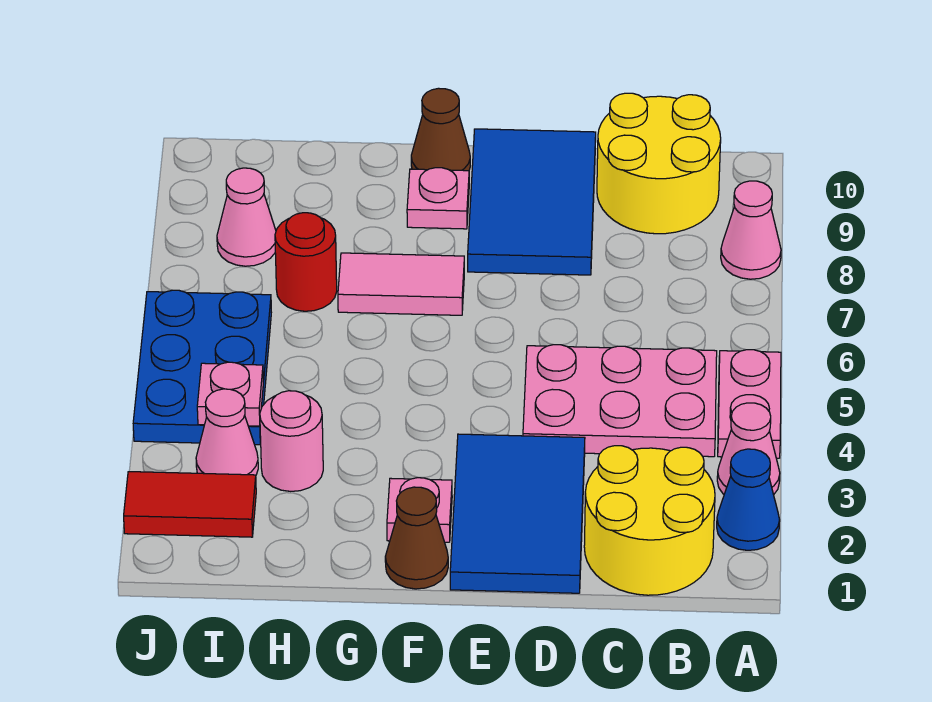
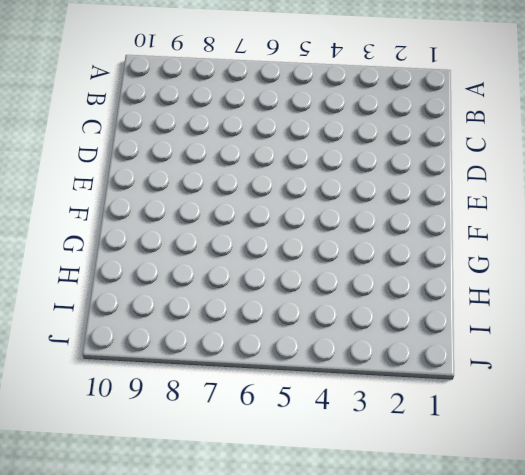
none -> blue 1x1 cone [717,449,780,550]
none -> pink 1x1 cone [717,403,780,495]
none -> pink 1x2 plate [718,350,781,458]

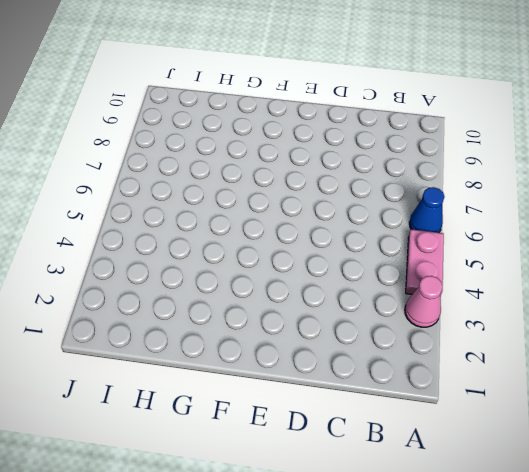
blue 1x1 cone [409,187,444,233] -> blue 1x1 cone moved to [717,449,780,550]
none -> pink 1x1 cone [721,181,781,279]
none -> yellow 2x2 round brick [584,446,715,595]
none -> pink 2x3 plate [523,345,717,457]

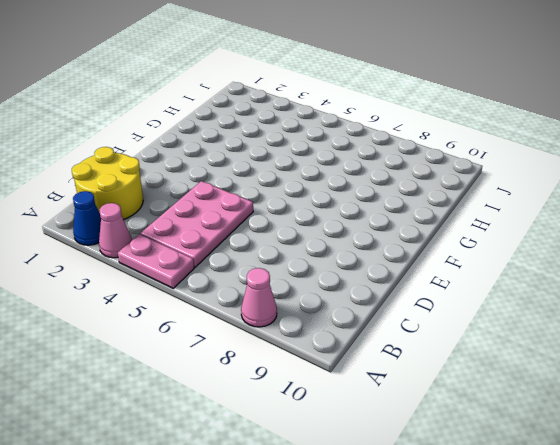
none -> yellow 2x2 round brick [597,93,721,234]
none -> blue 2x3 tile [450,434,585,593]
none -> blue 2x3 tile [468,129,596,275]

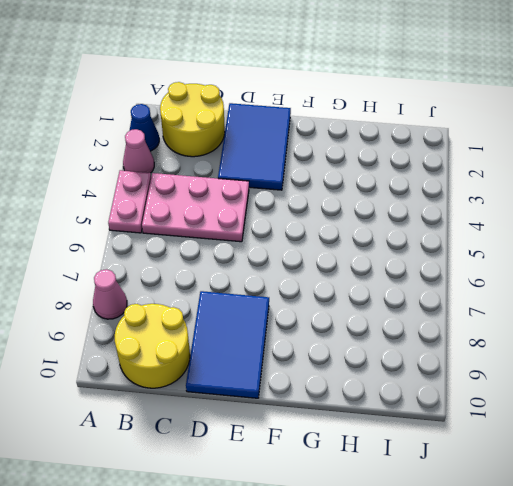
none -> brown 1x1 cone [385,487,448,589]
none -> pink 1x1 plate [387,478,452,542]
none -> pink 1x2 tile [338,253,464,315]

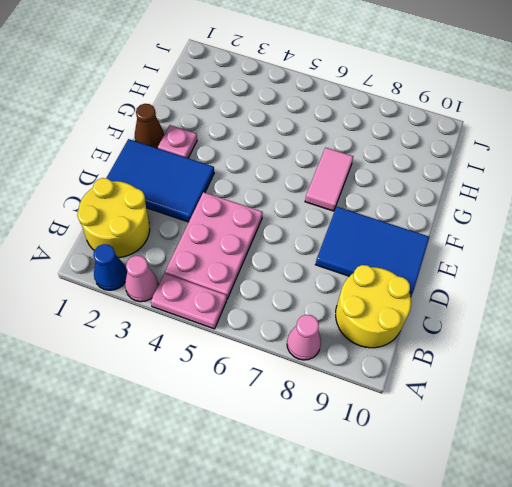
none -> pink 1x1 plate [407,168,469,229]
none -> brown 1x1 cone [411,88,470,171]
none -> pink 1x1 round brick [260,391,323,491]

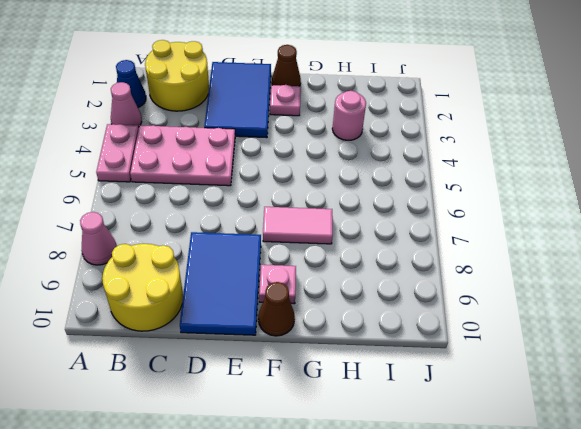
none -> red 1x1 round brick [275,213,337,311]
none -> red 1x2 tile [124,472,256,537]
none -> pink 1x1 cone [196,389,258,475]

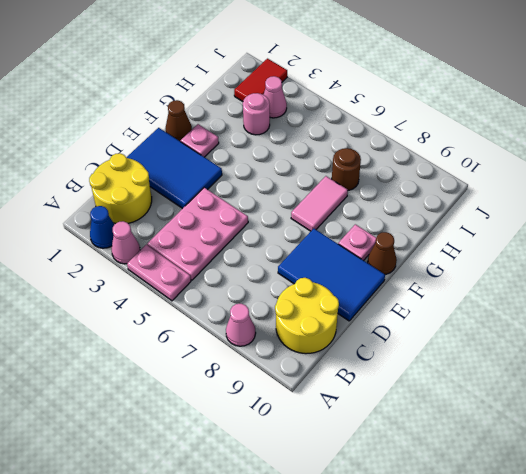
brown 1x1 round brick [332,148,361,190] -> red 1x1 round brick [275,213,337,311]
none -> blue 2x3 plate [133,290,271,445]
none -> pink 1x1 cone [217,168,276,266]
none -> pink 1x1 plate [197,362,263,426]

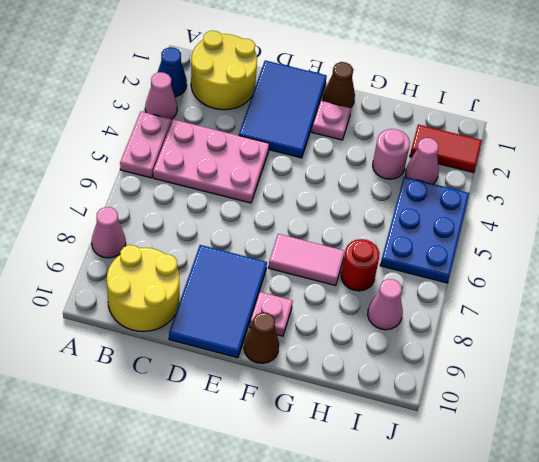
none -> pink 1x1 plate [197,362,263,426]

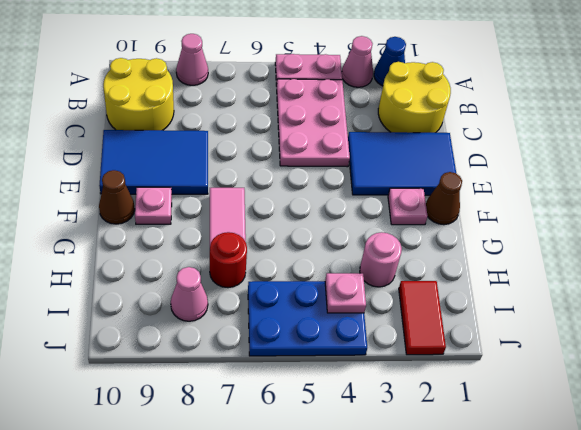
none -> pink 1x1 cone [196,389,258,475]

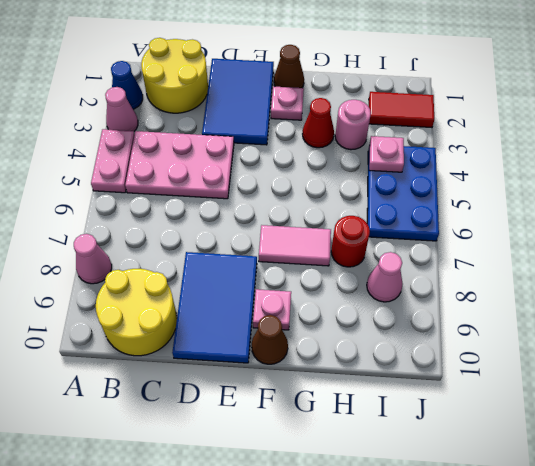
red 1x1 cone [303,98,334,148] -> none
none -> pink 1x1 cone [196,389,258,475]

